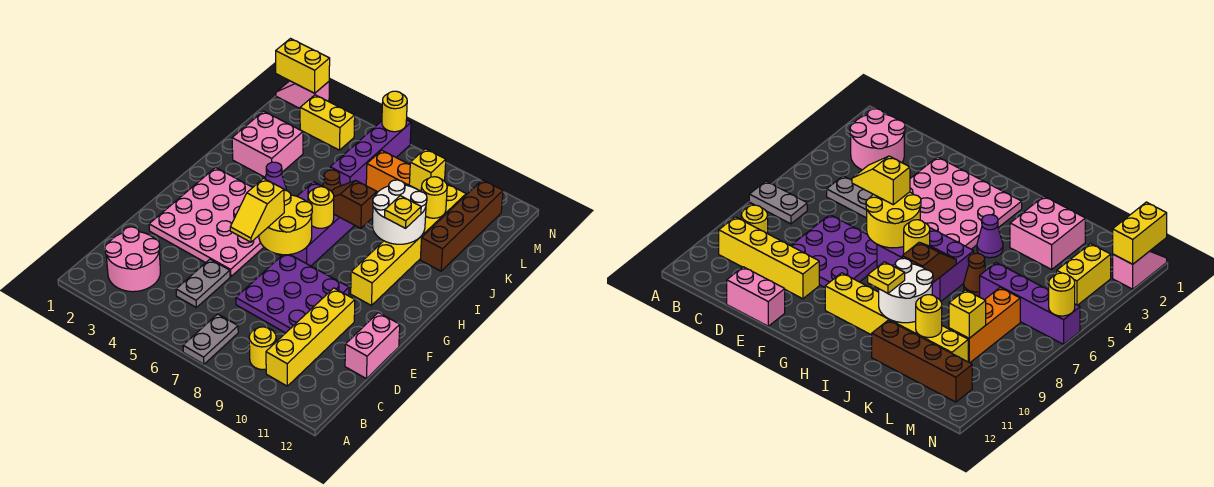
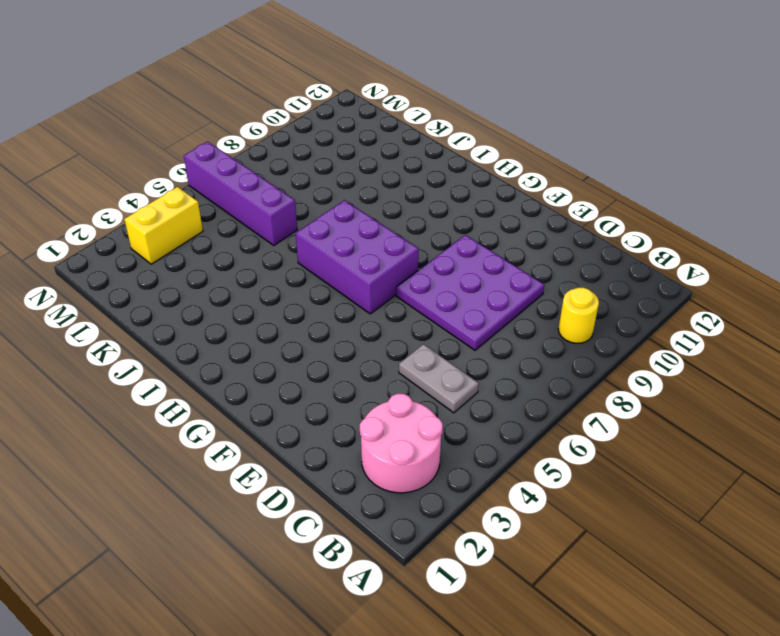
none -> grey 1x2 plate [183,314,238,364]
none -> yellow 1x4 brick [266,288,355,386]
none -> pink 1x2 brick [345,313,400,379]

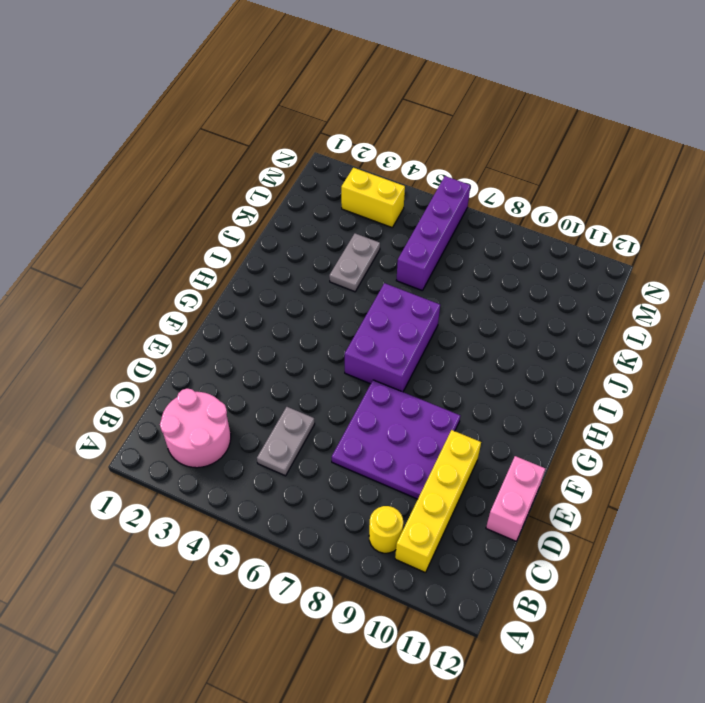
grey 1x2 plate [329,233,380,292] -> grey 1x2 plate moved to [183,314,238,364]
none -> pink 4x4 plate [149,168,264,277]
none -> yellow 1x6 brick [351,184,466,306]
none -> purple 1x1 cone [265,162,287,191]

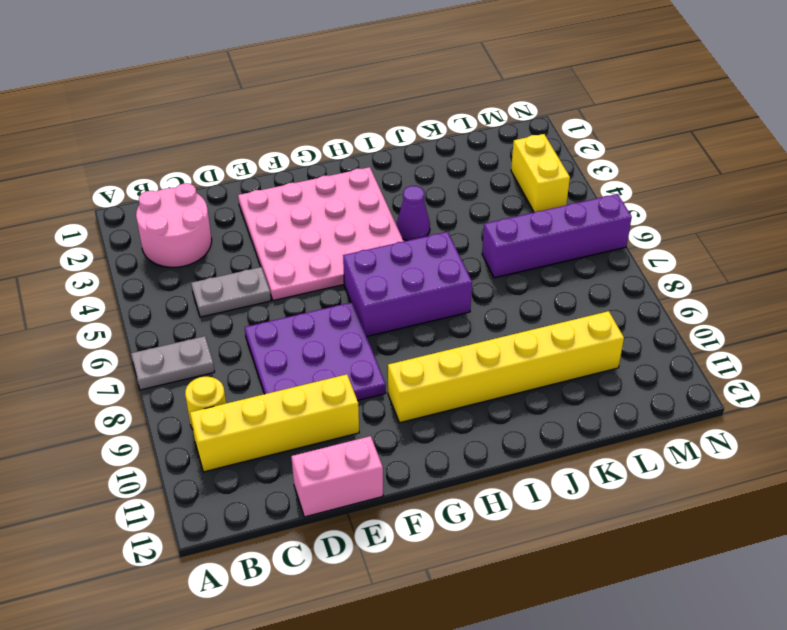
none -> pink 2x2 brick [232,111,303,177]
none -> brown 1x1 cone [323,170,341,191]
none -> brown 1x4 brick [420,180,503,271]

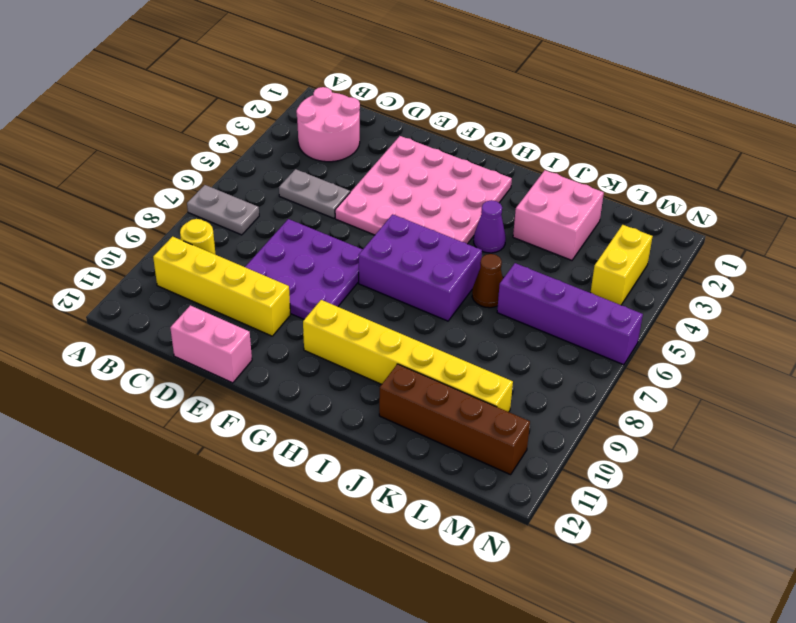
none -> orange 1x3 brick [366,150,421,192]
none -> pink 1x2 slope [276,81,329,108]
none -> yellow 2x2 round brick [259,190,312,255]

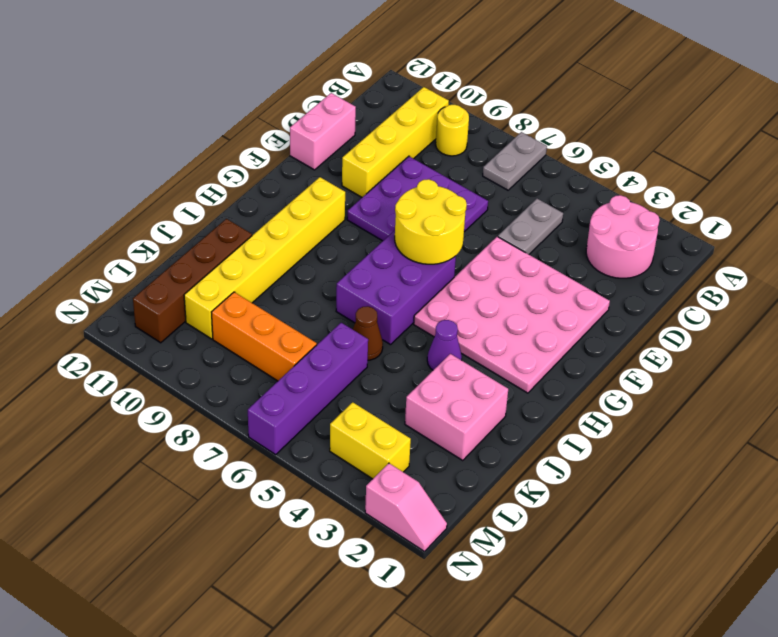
none -> yellow 1x1 round brick [308,187,334,228]
none -> brown 1x2 slope [332,181,377,228]
none -> white 2x2 round brick [372,180,427,244]

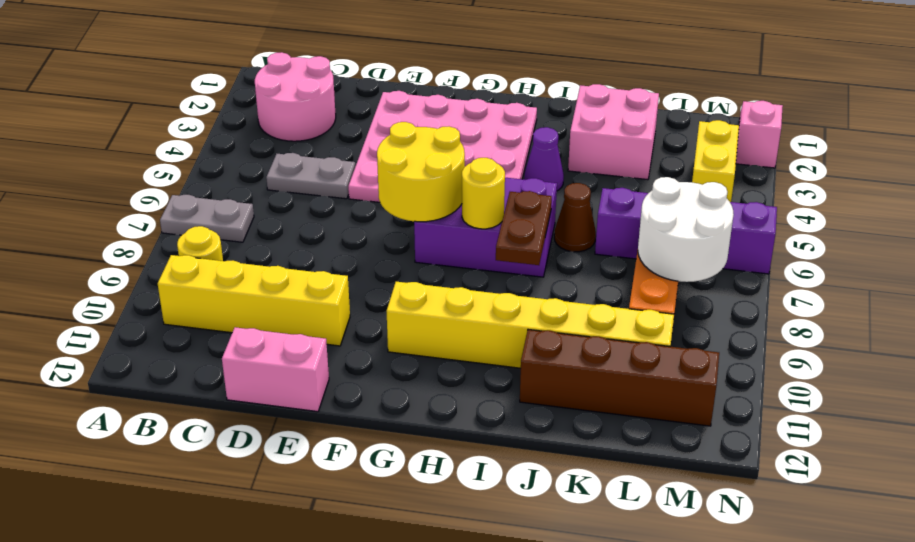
brown 1x2 plate [496,191,552,265] -> brown 1x2 slope [332,181,377,228]
white 2x2 round brick [638,177,734,282] -> white 2x2 round brick moved to [372,180,427,244]
none -> purple 3x3 plate [236,254,349,333]
none -> yellow 1x1 round brick [421,177,447,218]
none -> yellow 1x1 brick [409,149,446,191]

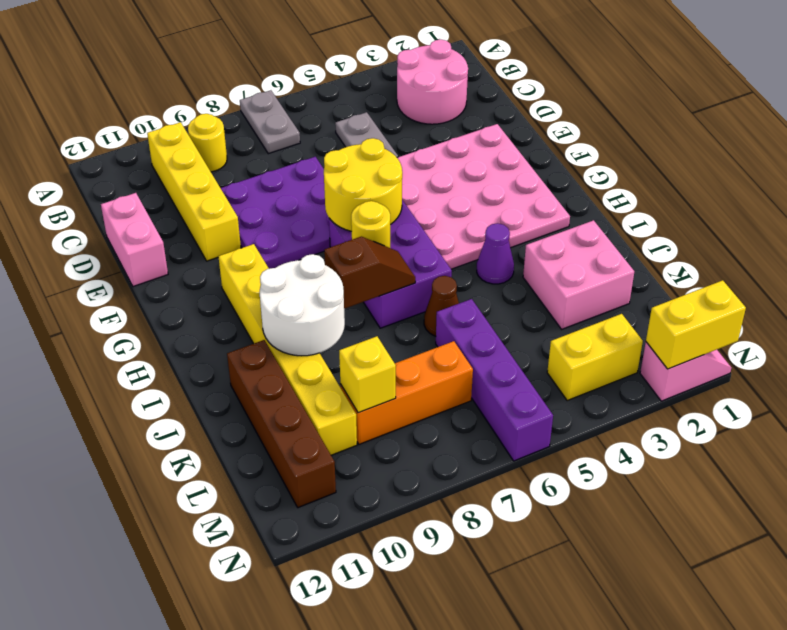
none -> yellow 1x1 round brick [421,177,447,218]
none -> yellow 1x1 round brick [382,91,407,132]
none -> yellow 1x2 slope [230,178,284,242]

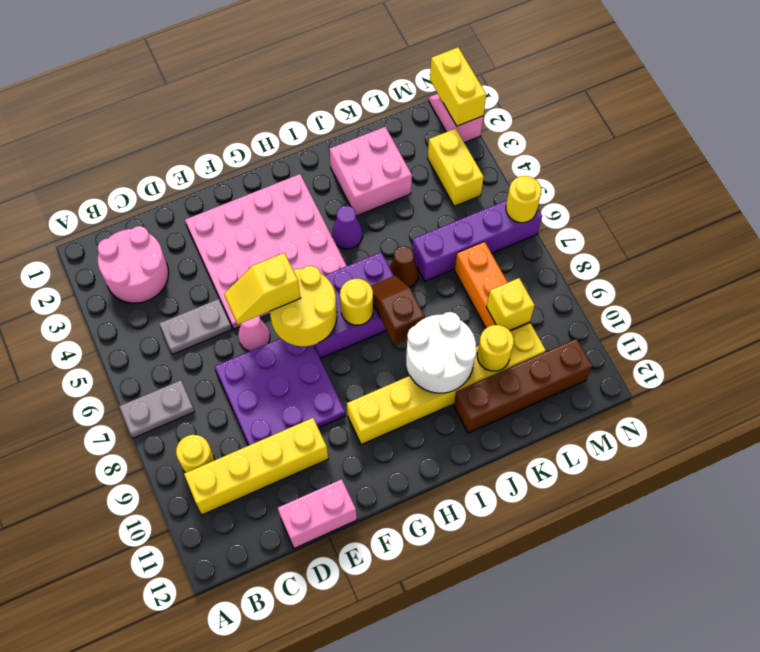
pink 1x1 cone [238,316,270,351] -> none
none -> yellow 1x1 plate [385,196,421,228]

